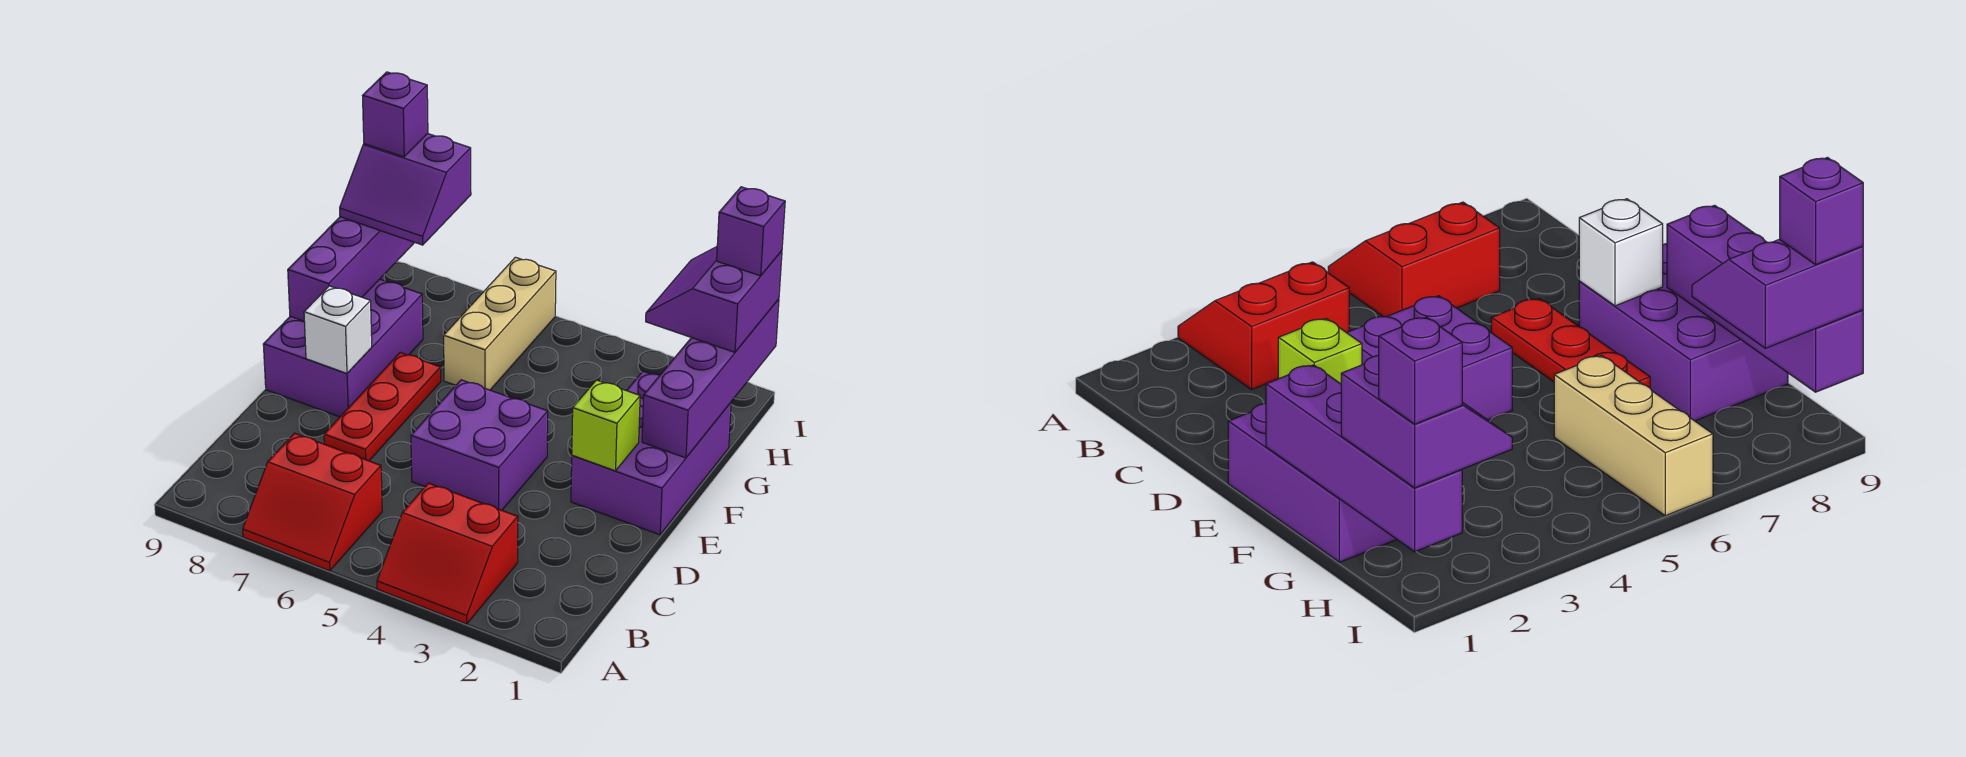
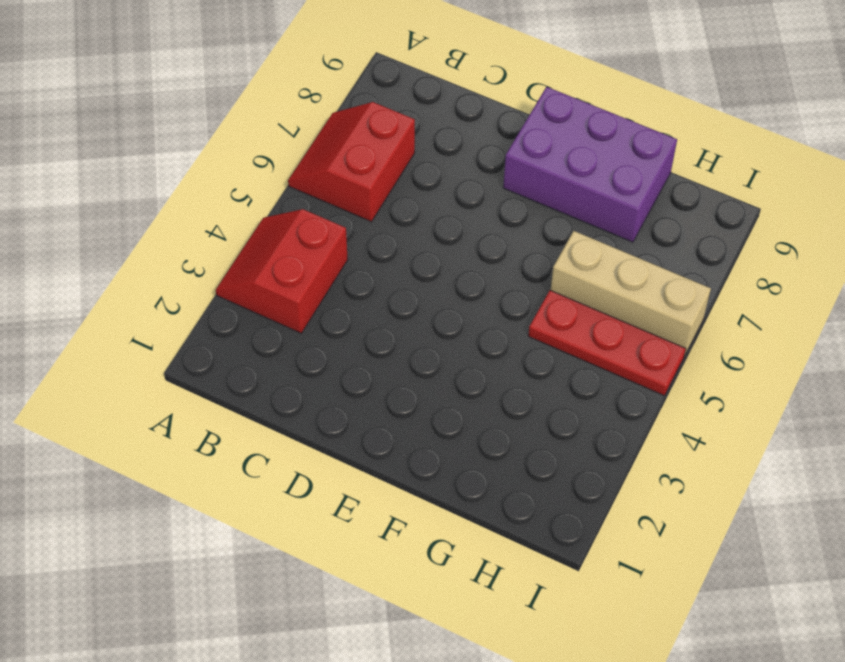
red 1x3 plate [528,290,686,396] -> red 1x3 plate moved to [324,352,441,461]
none -> purple 2x2 brick [411,380,548,510]
none -> purple 2x3 brick [571,371,731,535]
none -> lime 1x1 brick [572,380,640,471]

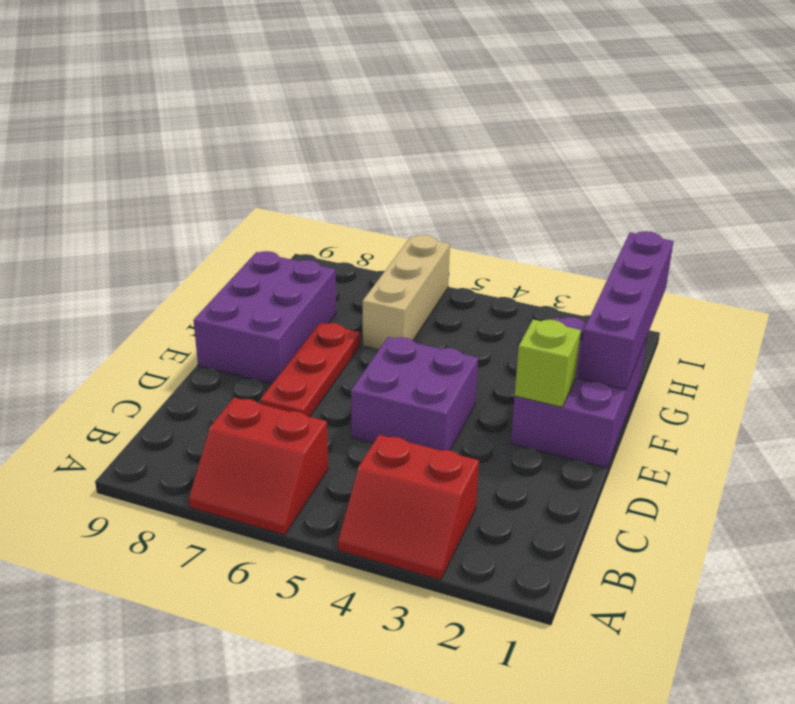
none -> white 1x1 brick [304,286,372,373]
none -> purple 1x4 brick [288,217,415,321]
none -> purple 2x2 slope [646,247,782,352]

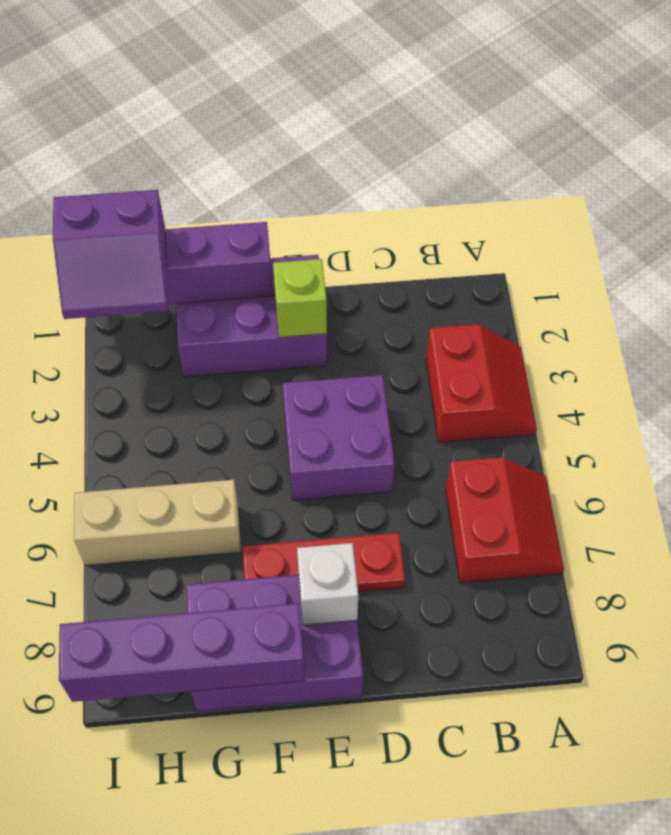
none -> purple 2x2 slope [340,134,471,245]
none -> purple 1x1 brick [717,187,785,276]
none -> purple 1x1 brick [363,72,428,157]

